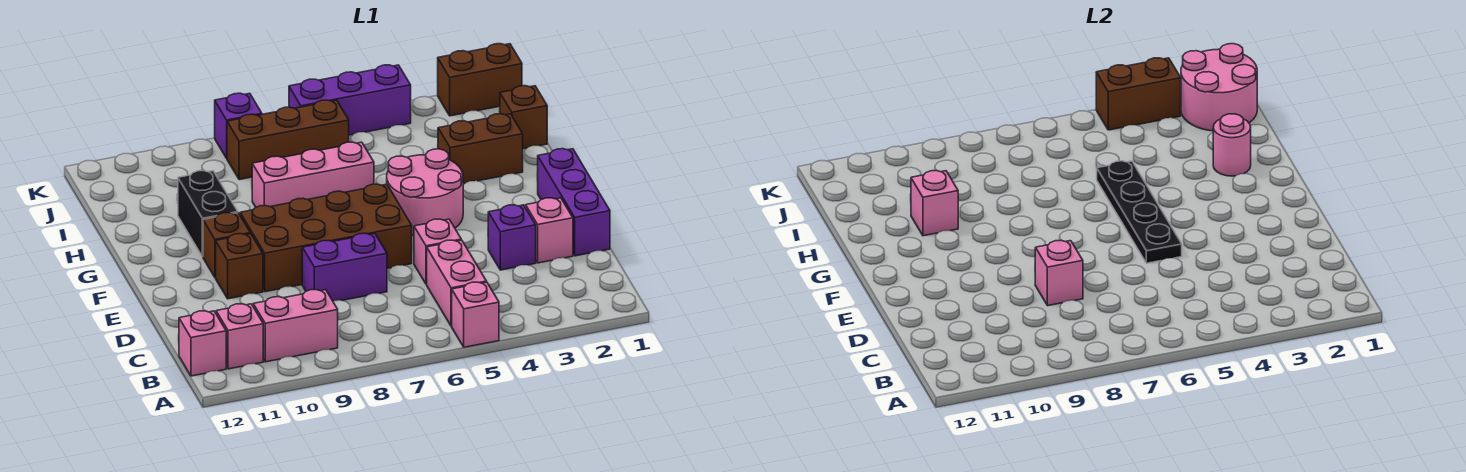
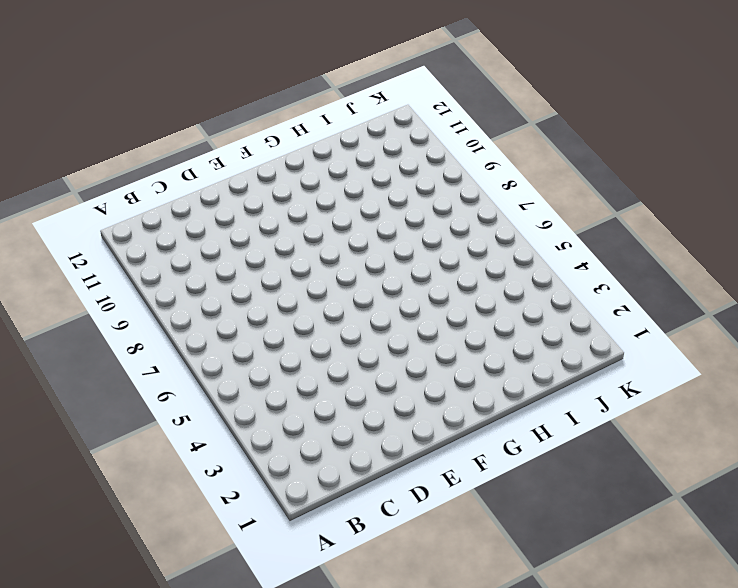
none -> pink 1x1 brick [452,282,499,347]
none -> pink 1x2 brick [427,240,487,326]
none -> pink 1x2 brick [253,290,338,362]

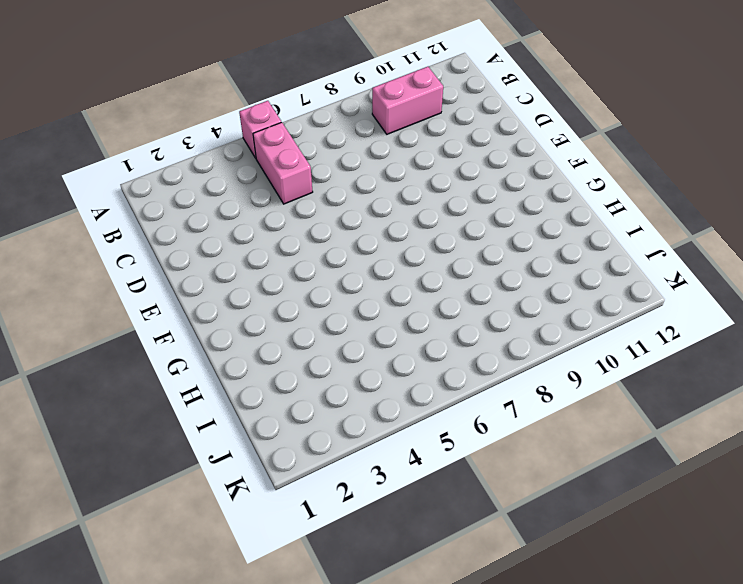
none -> pink 1x1 brick [216,304,263,369]
none -> pink 1x1 brick [179,311,226,376]
none -> purple 1x3 brick [537,149,610,256]

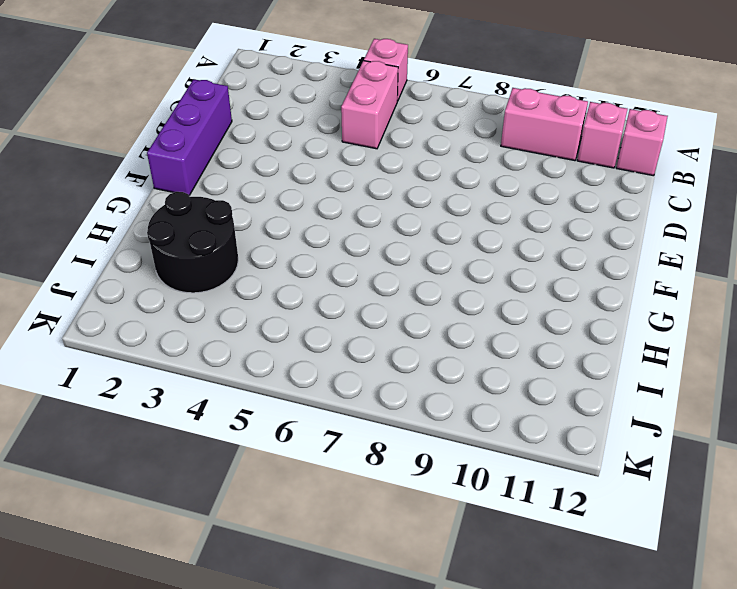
black 2x2 round brick [147,192,238,293] -> brown 1x2 brick [438,114,523,184]
none -> pink 1x1 brick [526,198,573,263]
none -> purple 1x1 brick [488,205,536,270]
none -> pink 1x1 brick [414,219,461,284]

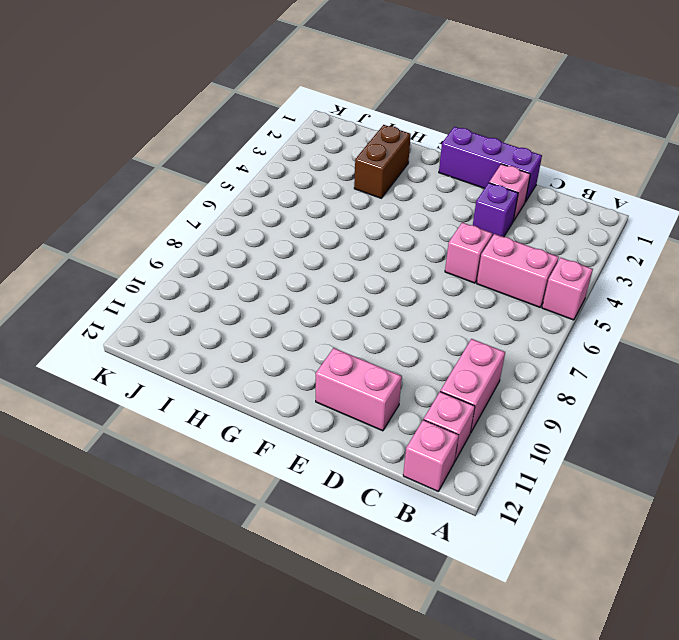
pink 1x2 brick [316,348,402,431] -> none
none -> purple 1x2 brick [302,233,387,301]
none -> brown 2x4 brick [240,184,412,292]
none -> brown 1x1 brick [216,234,263,299]

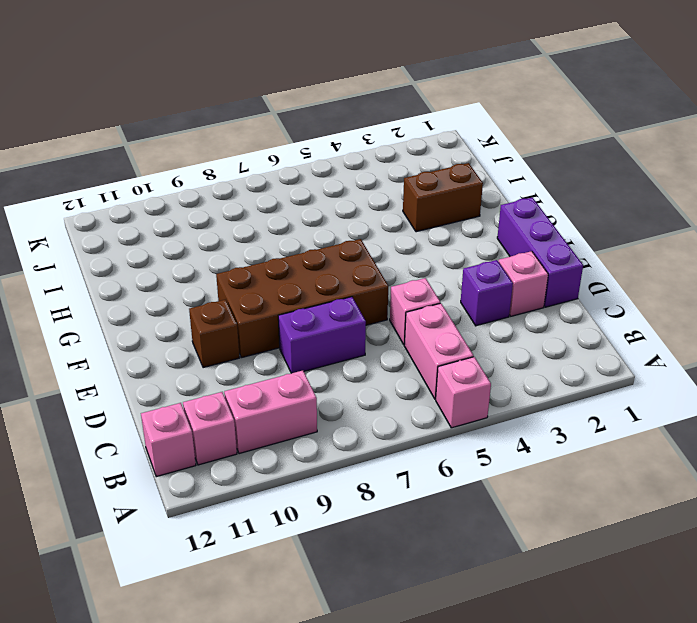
none -> pink 2x2 round brick [387,149,463,236]
none -> brown 1x1 brick [203,213,250,278]
none -> black 1x2 brick [178,171,238,257]

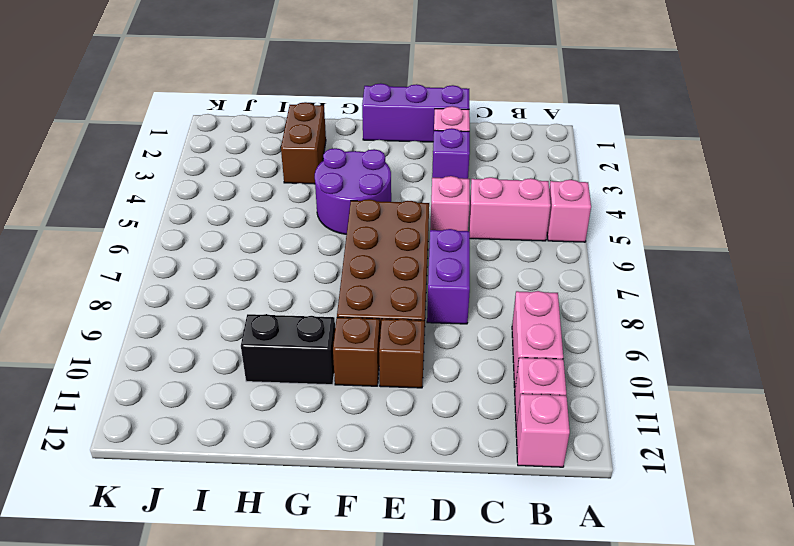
purple 2x2 round brick [315,148,391,234] -> pink 2x2 round brick [387,149,463,236]
none -> pink 1x3 brick [252,142,374,207]
none -> brown 1x1 brick [500,86,547,149]
none -> brown 1x3 brick [227,100,349,180]

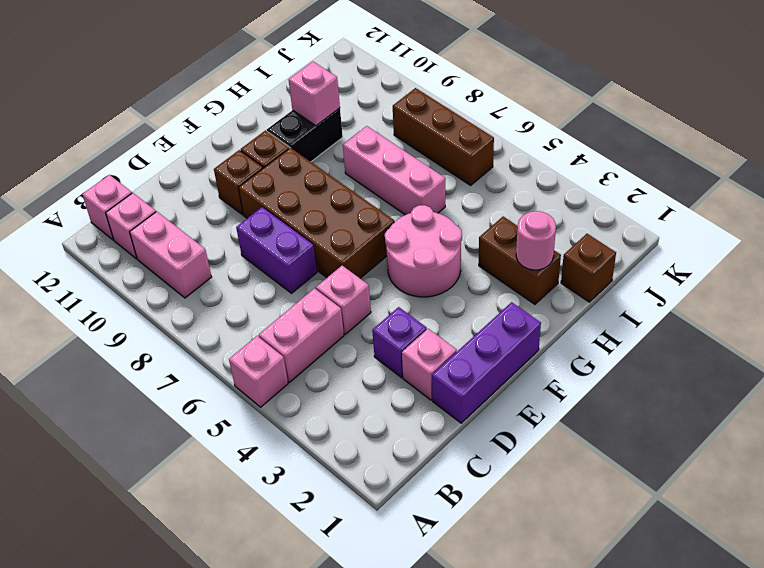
none -> brown 1x2 brick [438,44,522,116]
none -> purple 1x3 brick [289,65,411,135]
none -> purple 1x1 brick [215,93,262,158]

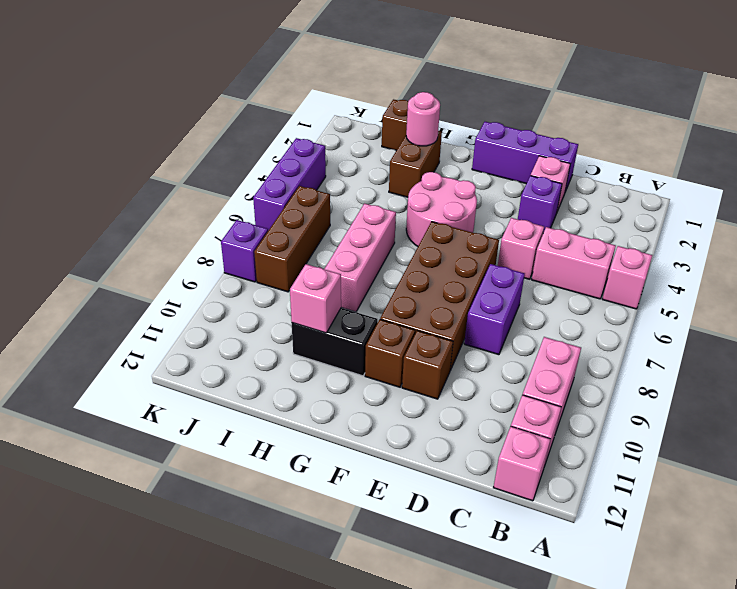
none -> brown 1x2 brick [438,44,522,116]
none -> pink 1x1 brick [1035,240,1083,306]
none -> black 1x4 plate [1097,161,1182,263]

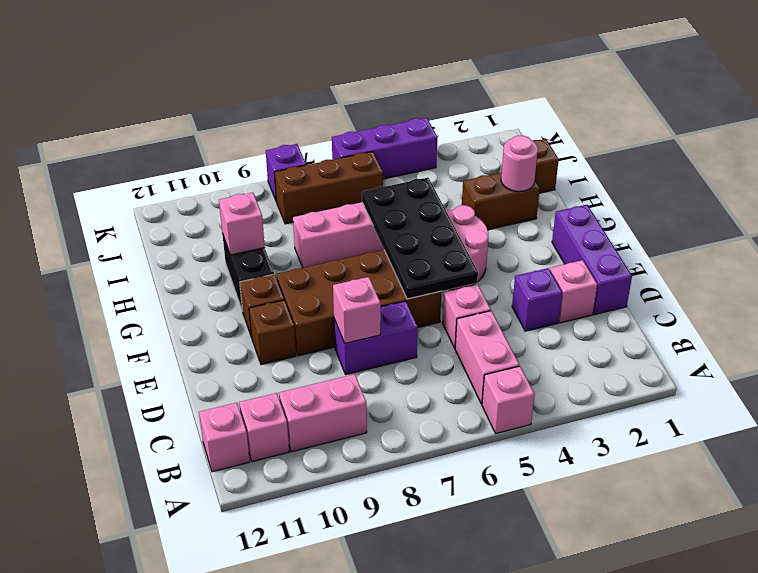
black 2x4 plate [362,178,478,299] -> black 1x4 plate [1097,161,1182,263]
none -> brown 1x2 brick [438,44,522,116]
none -> pink 2x2 round brick [1181,44,1257,131]
none -> brown 1x2 brick [1096,58,1181,130]

